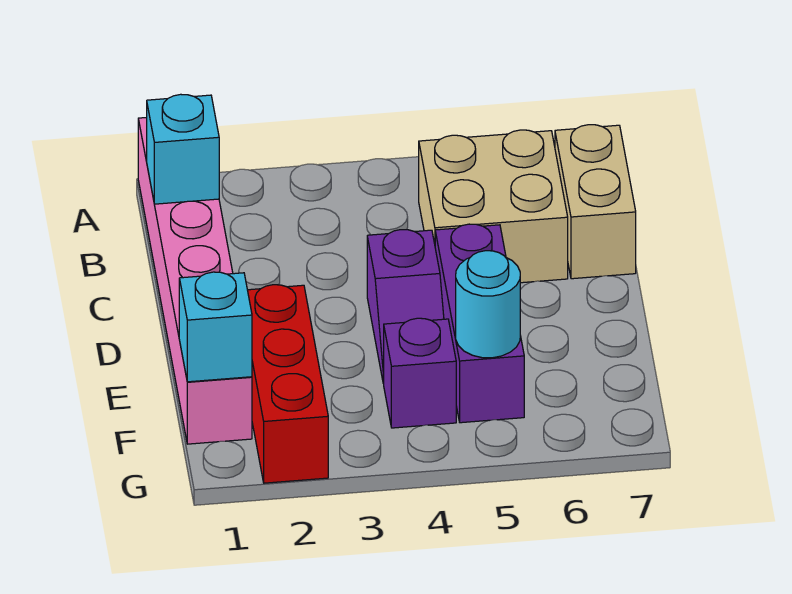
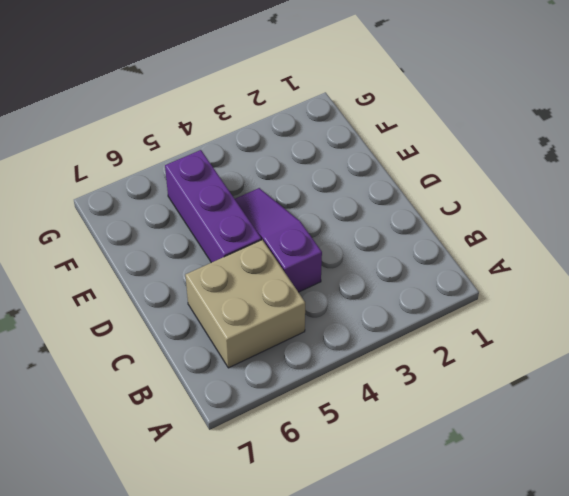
purple 1x3 slope [235,188,322,292] -> purple 1x2 slope [367,230,444,383]
none -> pink 1x6 brick [138,117,252,444]
none -> tan 1x2 brick [555,125,636,279]

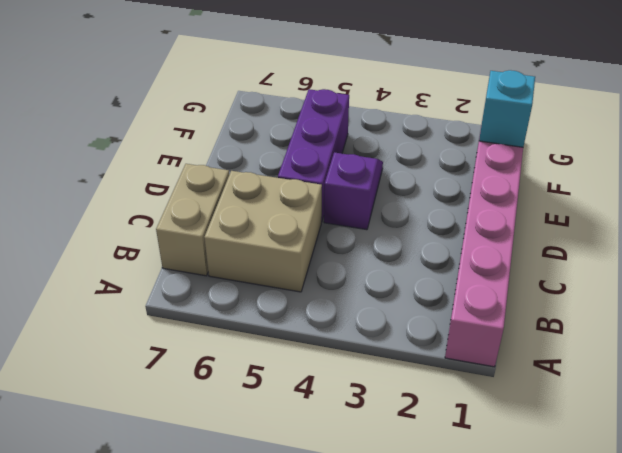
none -> red 1x3 brick [248,285,328,483]
none -> purple 1x1 brick [383,318,456,428]

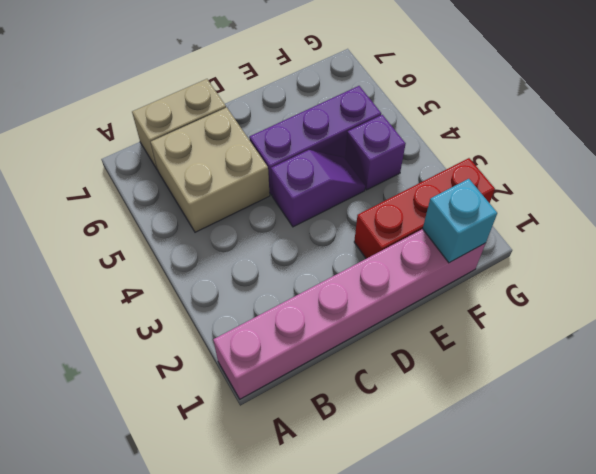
none -> cyan 1x1 brick [147,94,219,204]
none -> cyan 1x1 round brick [456,251,520,358]

